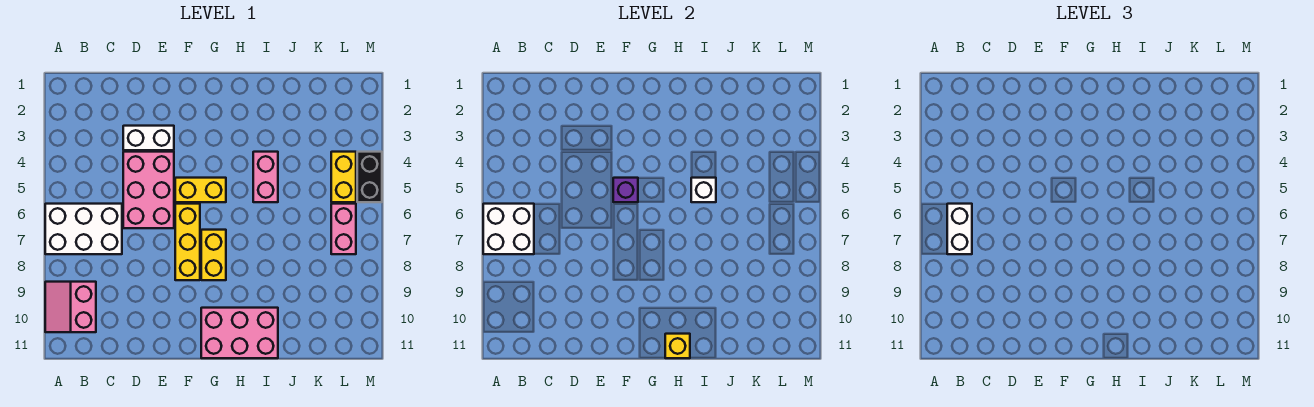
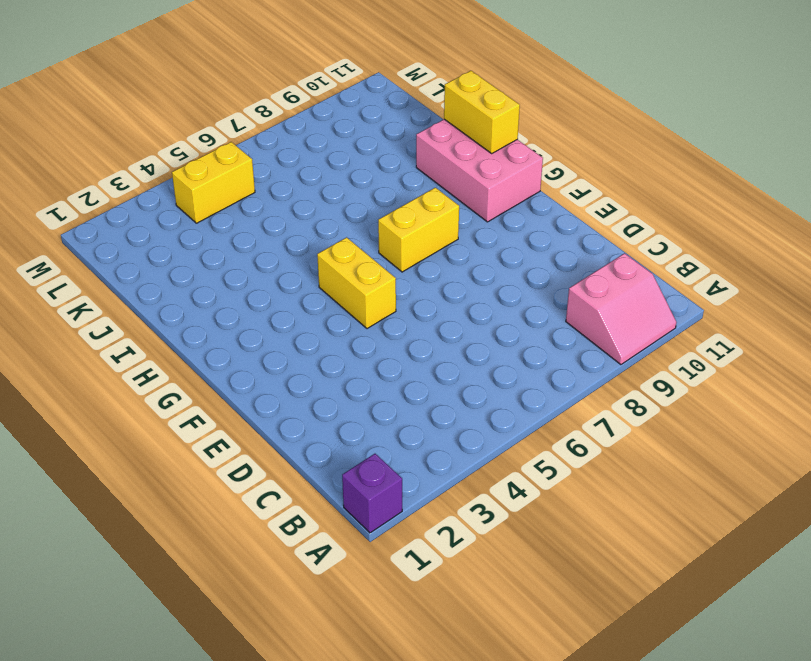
purple 1x1 brick [342,454,402,533] -> purple 1x1 brick moved to [613,178,638,202]
yellow 1x2 brick [444,71,520,153] -> yellow 1x1 brick [665,334,690,358]
none -> white 2x3 brick [45,204,122,254]
none -> white 1x2 brick [123,126,174,150]
none -> pink 2x3 brick [123,152,174,228]

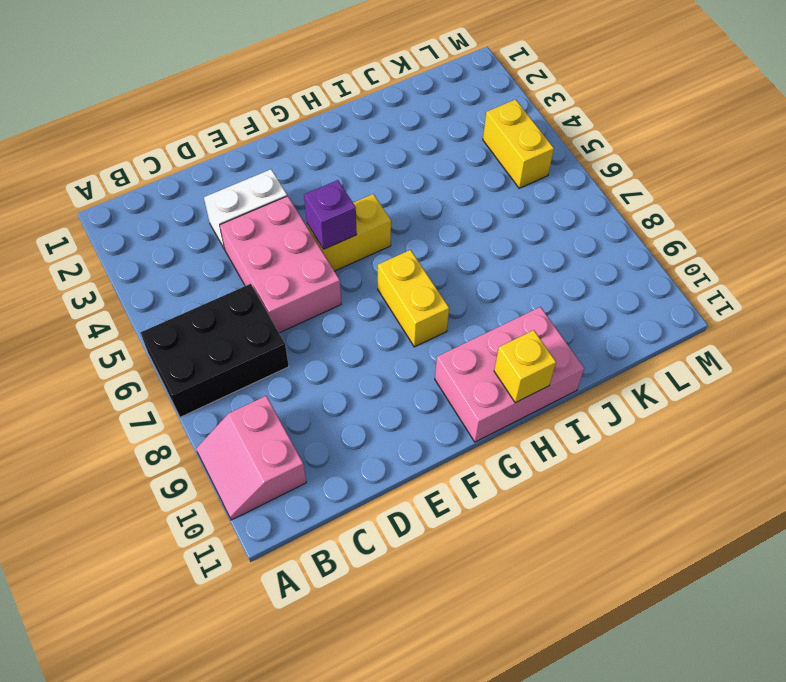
black 2x3 brick [140,284,289,417] -> white 2x3 brick [45,204,122,254]
none -> yellow 1x3 brick [175,204,200,280]
none -> pink 1x2 brick [253,152,278,202]
none -> pink 1x2 brick [331,204,356,254]

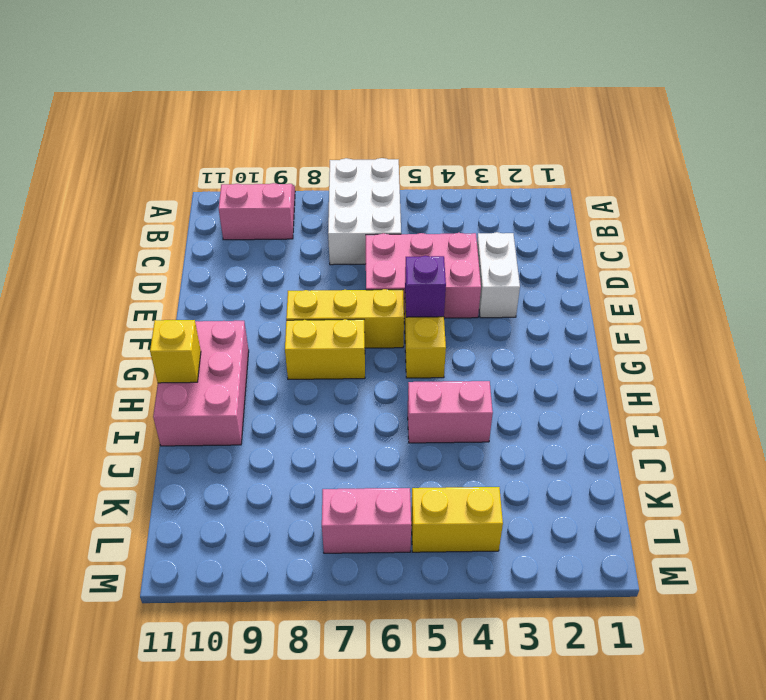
none -> black 1x2 brick [357,152,382,202]
none -> white 2x2 brick [483,204,534,254]
none -> white 1x1 brick [691,178,716,202]

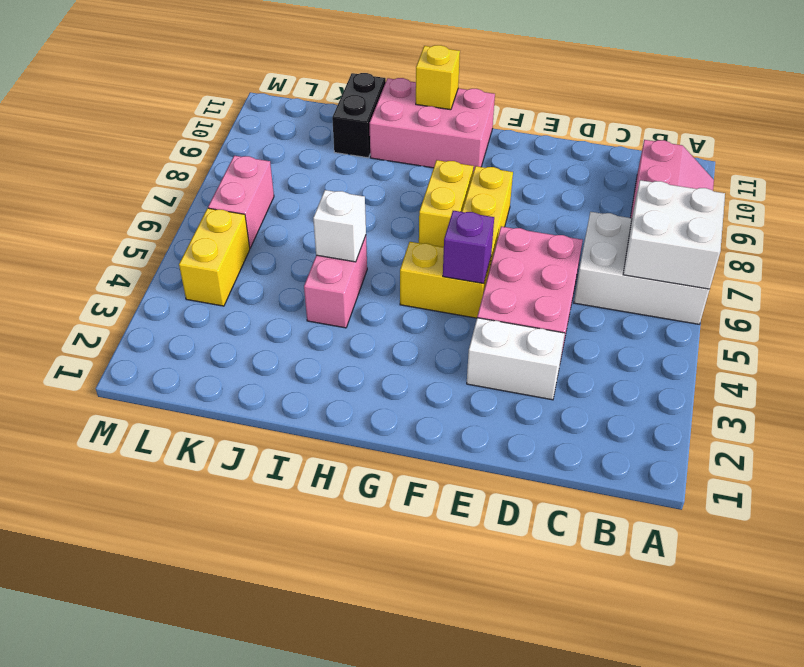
black 1x2 brick [332,73,386,158] -> black 1x2 brick moved to [357,152,382,202]
none -> white 1x2 brick [947,204,972,254]

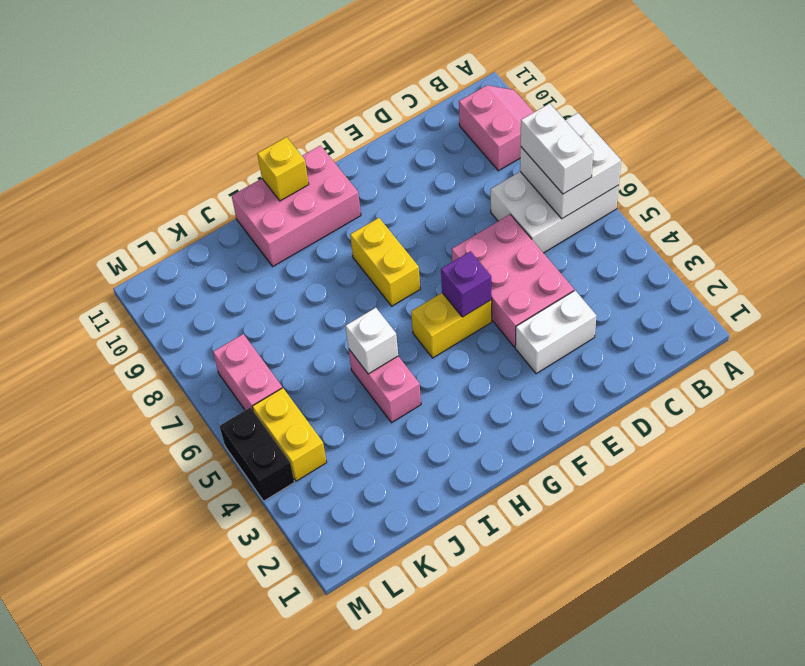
none -> yellow 1x3 brick [175,204,200,280]

